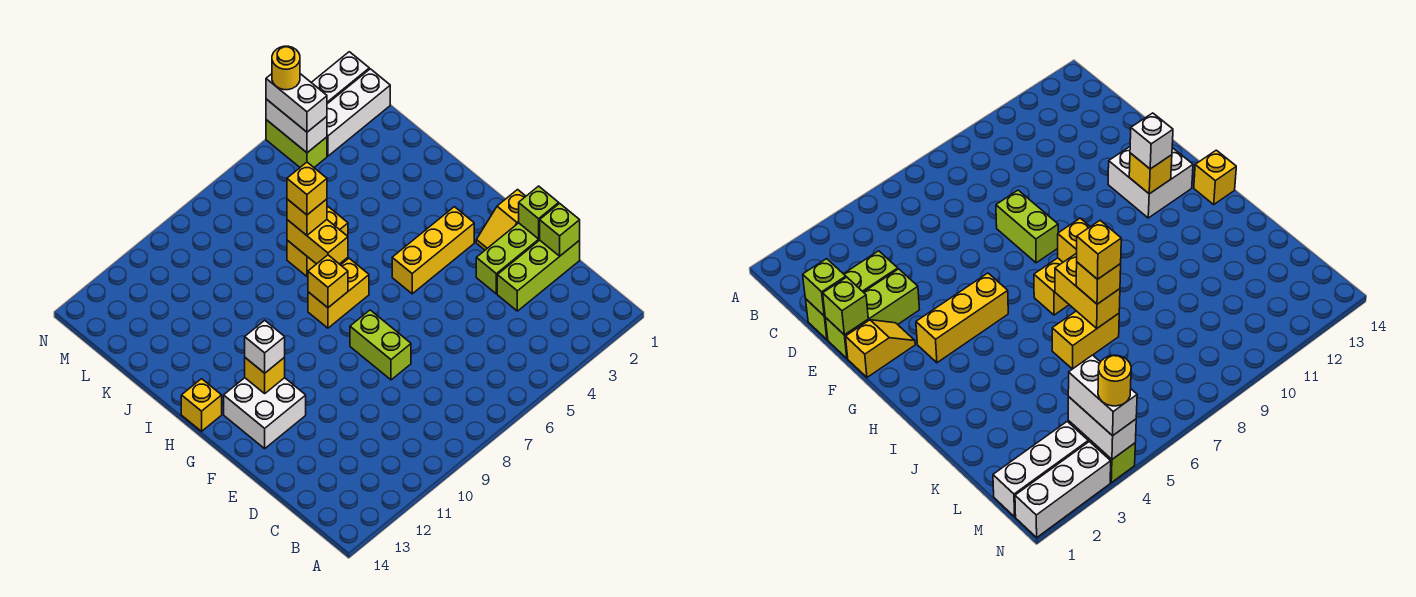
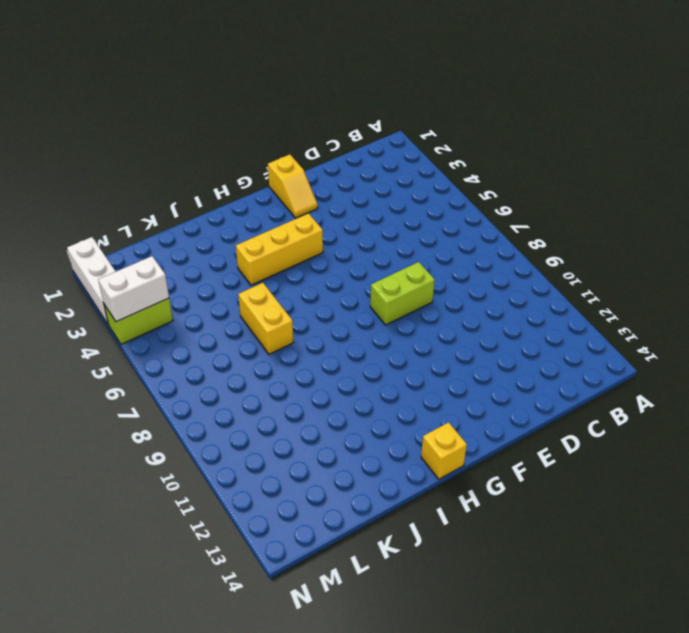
yellow 1x3 brick [236,213,323,285] -> yellow 1x3 brick turned to [392,207,474,294]
none -> lime 1x3 brick [497,240,580,311]
none -> lime 1x3 brick [476,223,540,294]
none -> white 2x2 brick [224,378,306,449]

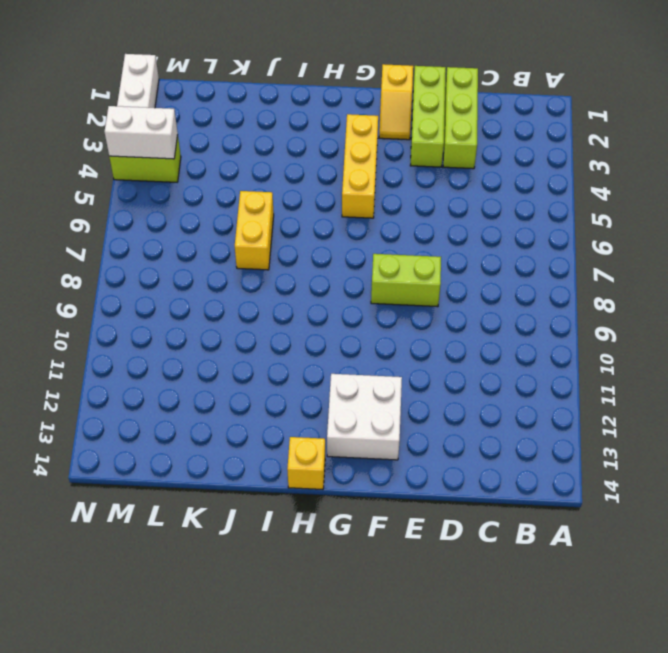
none -> yellow 1x2 brick [308,258,369,328]
none -> white 1x3 brick [327,69,390,156]
none -> lime 1x1 brick [539,203,580,256]

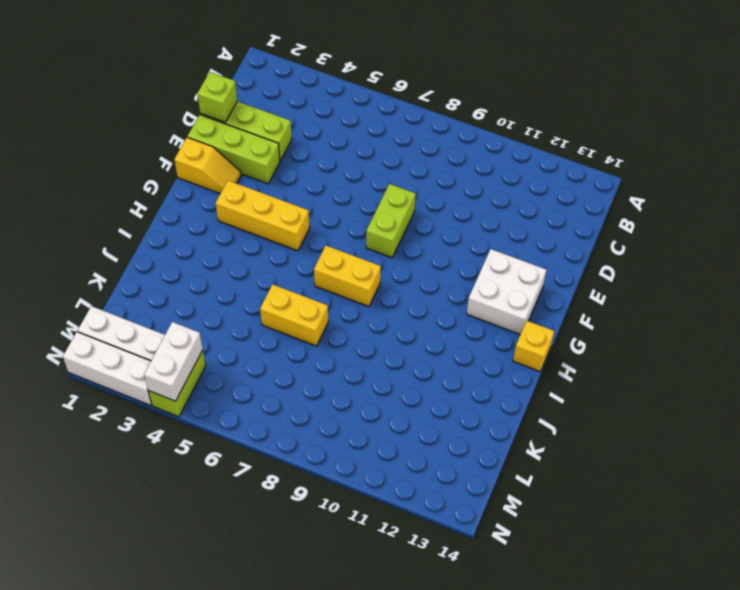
none -> lime 1x1 brick [519,186,559,239]
none -> yellow 1x1 brick [245,357,285,393]
none -> yellow 1x1 brick [308,255,348,308]

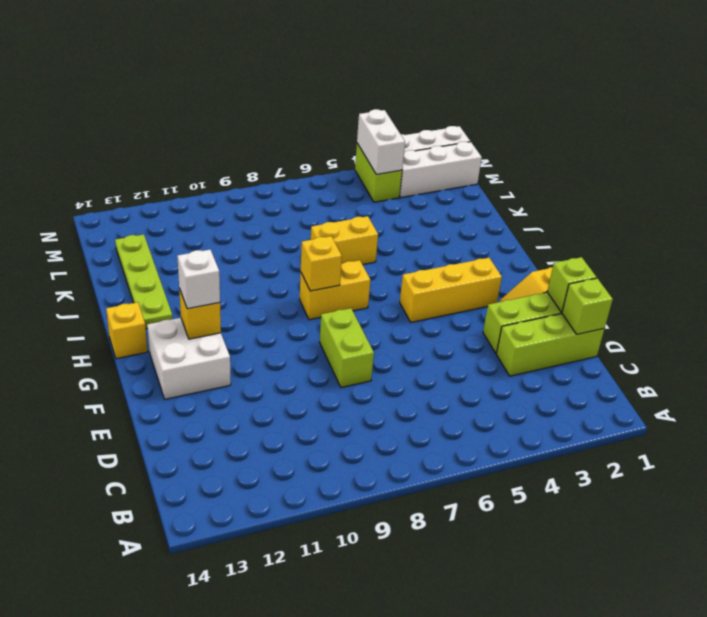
lime 1x4 plate [115,234,173,329] -> none
none -> yellow 1x2 brick [287,220,348,264]
none -> yellow 1x1 brick [287,199,327,235]
none -> white 1x2 brick [266,74,327,132]

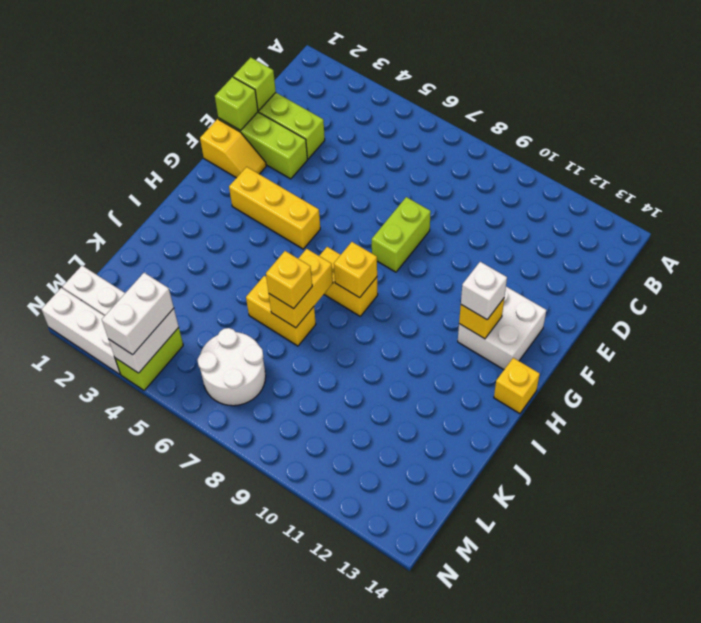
white 2x2 round brick [198,328,266,406] -> none
none -> yellow 1x1 brick [287,162,327,215]
none -> yellow 1x1 round brick [272,46,300,90]

